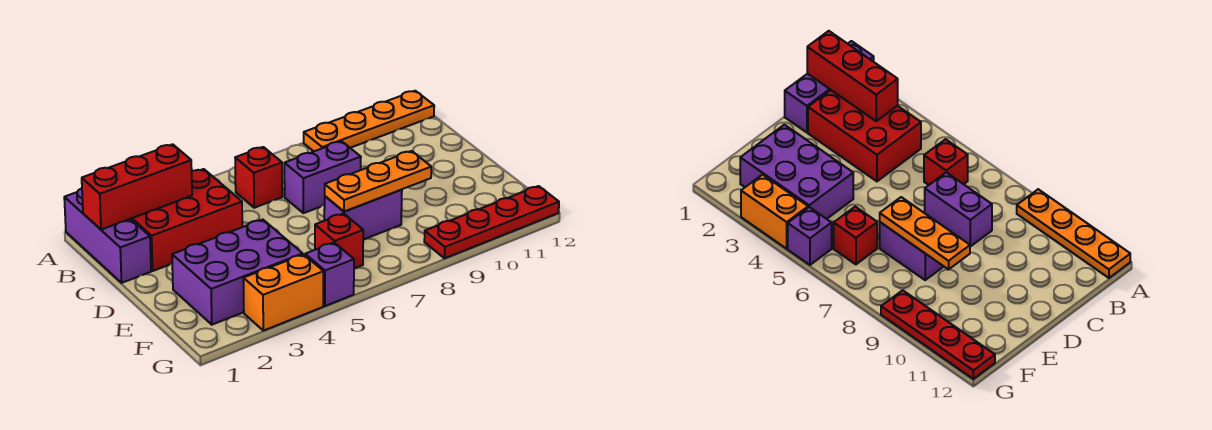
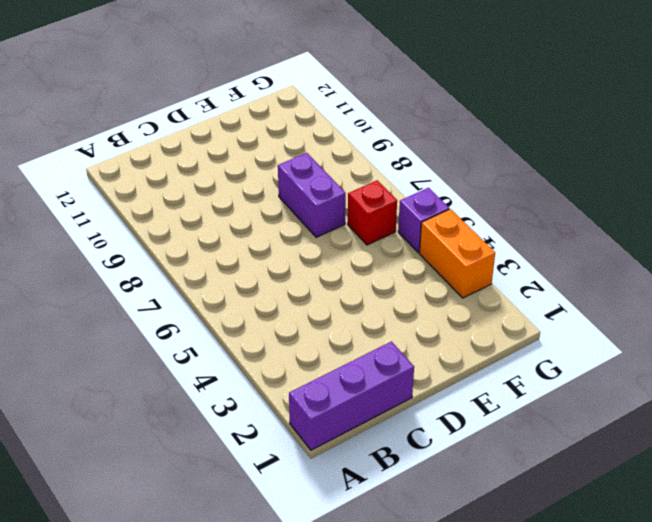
none -> orange 1x4 plate [304,91,434,151]
none -> red 2x3 brick [131,169,242,271]
none -> red 1x1 brick [235,147,282,208]

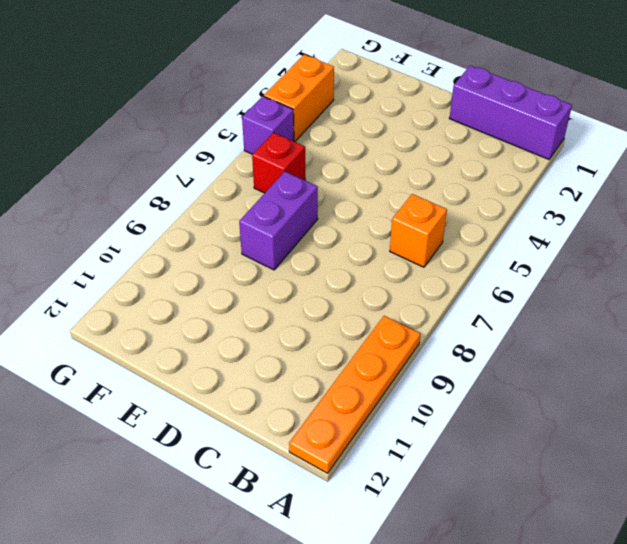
orange 1x1 brick [390,194,447,267] -> red 1x1 brick [235,147,282,208]
none -> red 2x3 brick [131,169,242,271]
none -> purple 1x2 brick [284,141,361,213]
none -> purple 2x3 brick [172,220,303,325]

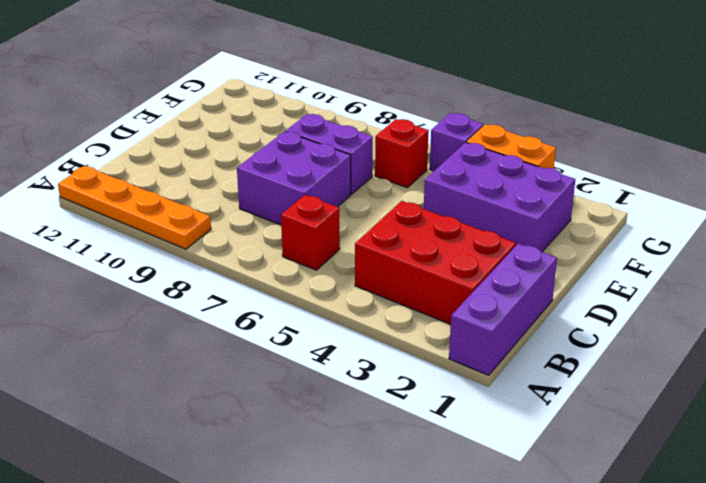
purple 2x2 brick [237,131,351,225] -> purple 1x2 brick [284,141,361,213]
none -> red 1x4 plate [424,186,559,258]
none -> red 1x3 brick [82,144,192,230]
none -> orange 1x3 plate [325,151,431,212]

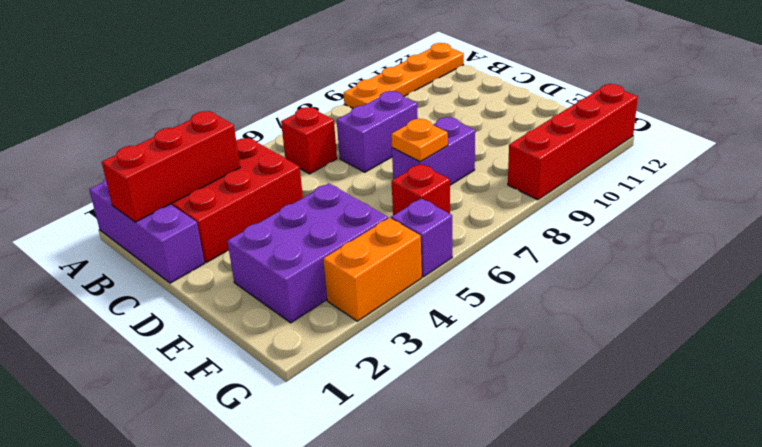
orange 1x1 plate [391,119,448,162] -> orange 1x3 plate [325,151,431,212]
red 1x4 brick [508,84,638,200] -> red 1x4 plate [424,186,559,258]

